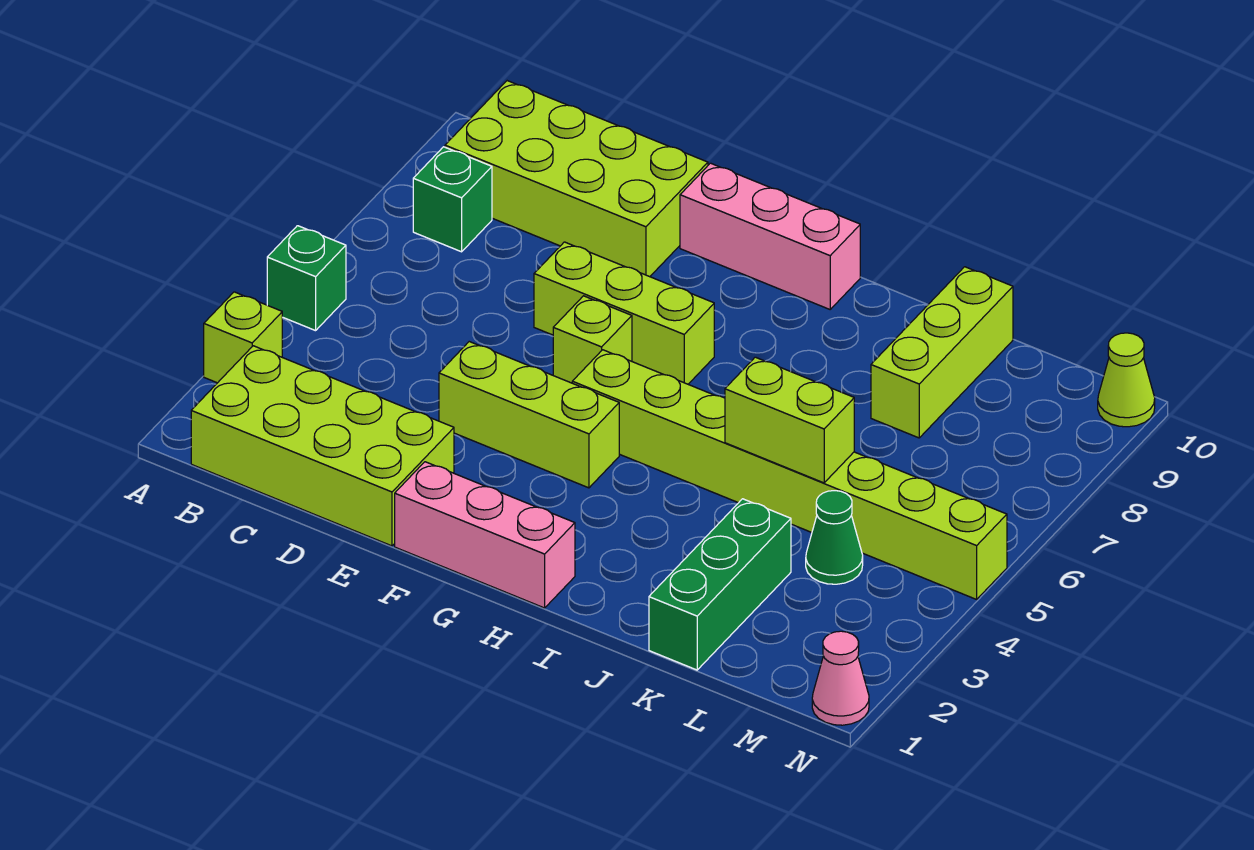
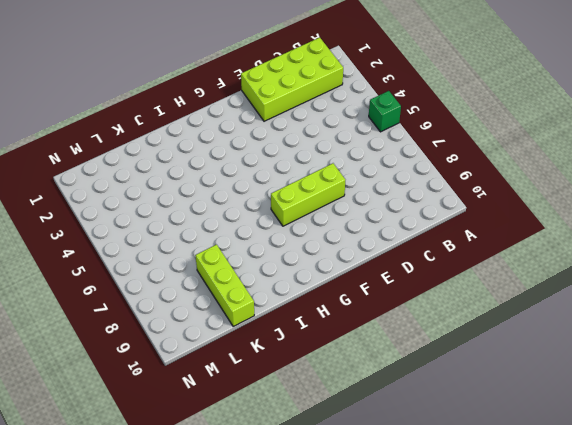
none -> lime 1x1 brick [204,292,282,383]
none -> green 1x1 brick [413,147,492,252]
none -> lime 2x4 brick [445,81,708,277]

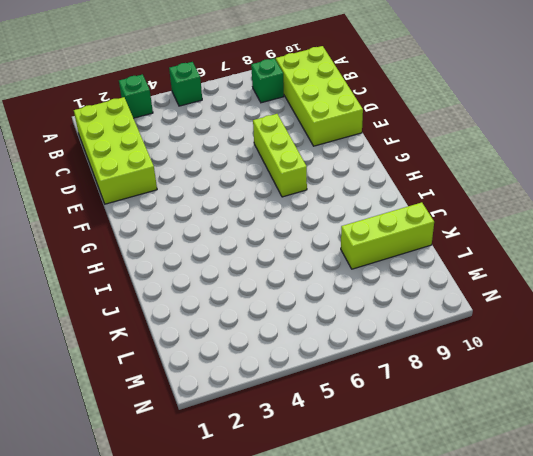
green 1x1 brick [119,74,153,118] -> lime 1x1 brick [204,292,282,383]
none -> lime 1x3 brick [439,342,619,488]
none -> pink 1x3 brick [395,462,575,608]
none -> lime 1x1 brick [553,296,632,383]

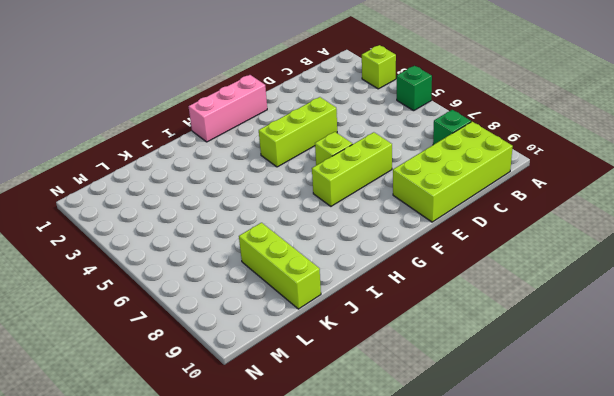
none -> lime 2x4 brick [191,346,454,546]
none -> pink 1x3 brick [680,163,860,309]
none -> lime 1x8 brick [572,350,1007,599]

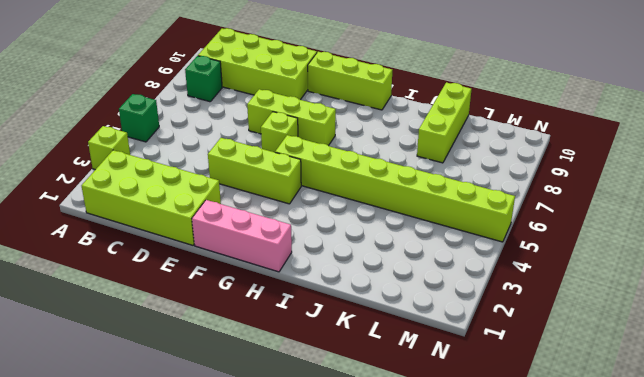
lime 1x3 brick [308,52,392,110] -> pink 1x3 brick [680,163,860,309]
none -> green 1x3 brick [649,499,791,670]
none -> green 1x1 cone [806,491,863,584]
none -> pink 1x1 cone [812,631,869,725]

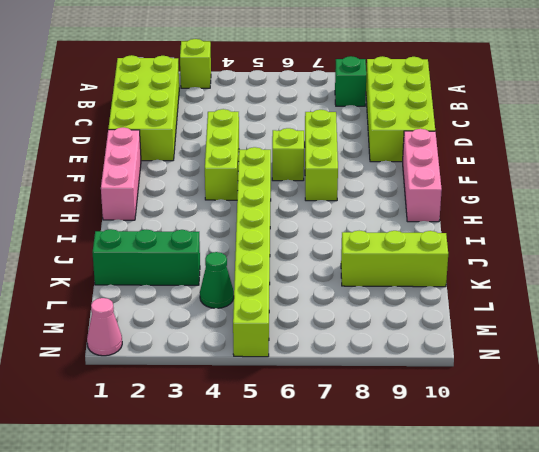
none -> green 1x1 brick [267,226,346,331]
none -> lime 1x1 cone [1098,333,1155,427]
none -> lime 1x2 brick [725,357,854,483]

